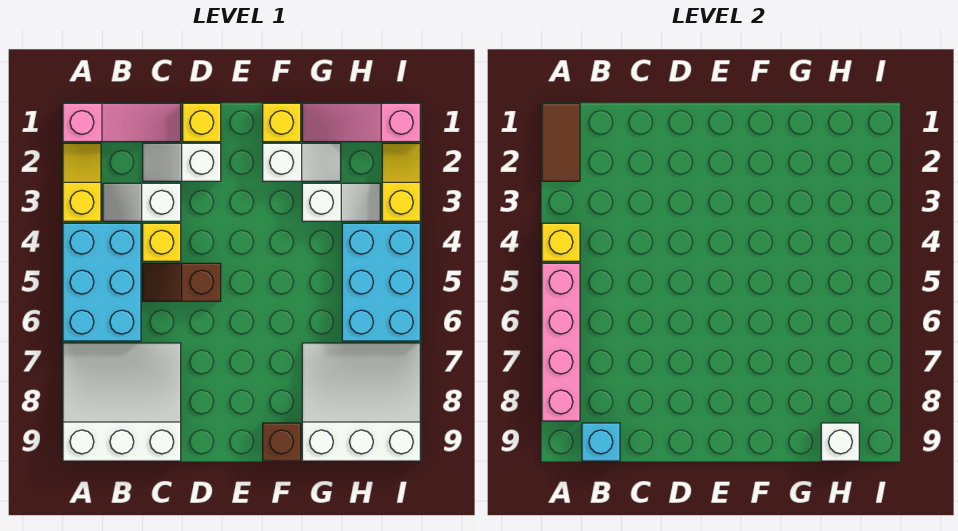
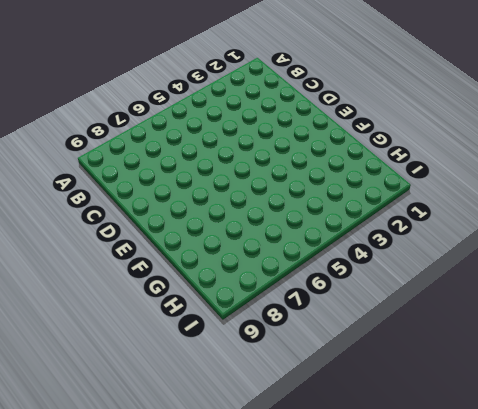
none -> pink 1x3 slope [63,103,181,142]
none -> yellow 1x2 slope [63,143,101,221]
none -> cyan 2x3 brick [63,223,141,341]

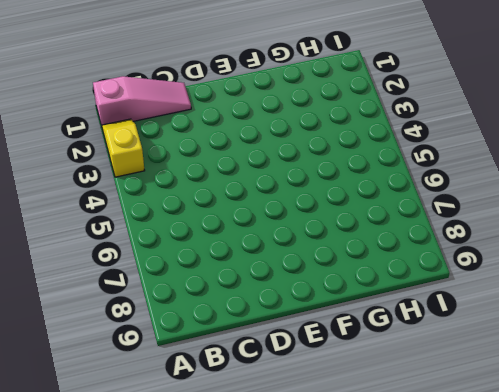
none -> cyan 2x3 brick [63,223,141,341]
none -> white 3x3 slope [63,343,181,461]
none -> white 1x2 slope [103,183,181,221]

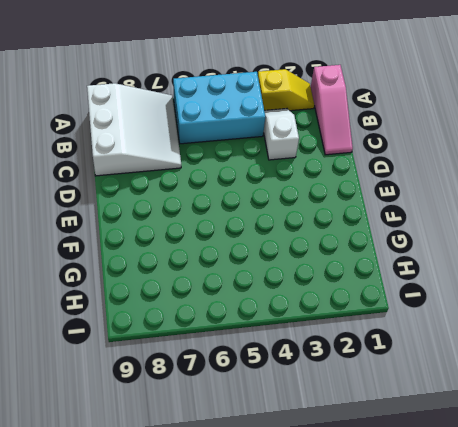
none -> white 1x2 slope [143,143,221,181]
none -> yellow 1x1 brick [143,223,181,261]
none -> brown 1x2 slope [143,263,221,301]

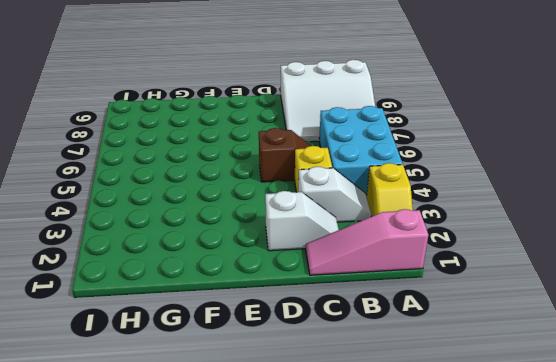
none -> yellow 1x1 brick [183,103,221,142]
none -> yellow 1x1 brick [263,103,301,142]
none -> white 1x2 slope [263,143,341,181]

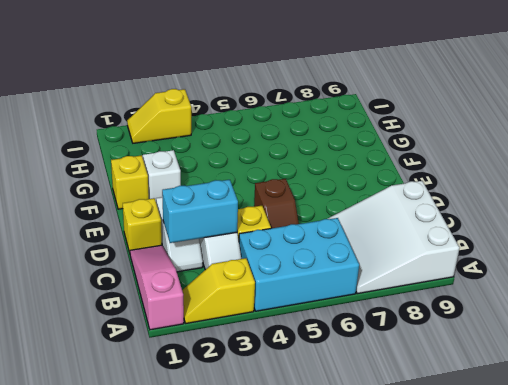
cyan 1x2 brick [162,180,238,243] -> none
none -> brown 1x1 brick [263,423,301,461]
none -> pink 1x3 slope [302,103,420,142]
none -> white 1x2 slope [302,183,380,221]

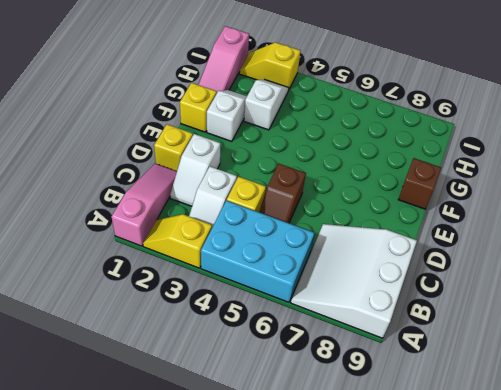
none -> white 3x3 slope [302,343,420,461]
none -> cyan 2x3 brick [342,223,420,341]
none -> brown 1x2 tile [542,103,580,181]

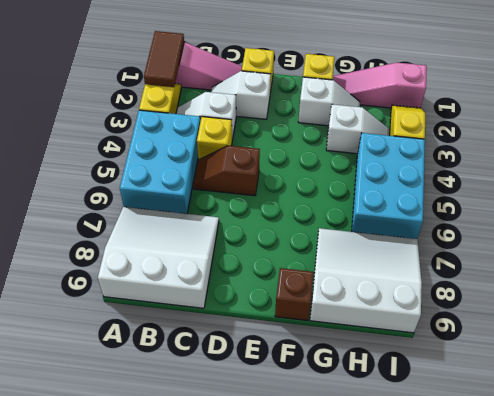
none -> yellow 1x1 brick [542,223,580,261]
none -> pink 1x4 brick [542,263,580,421]
none -> cyan 1x1 brick [582,423,620,461]

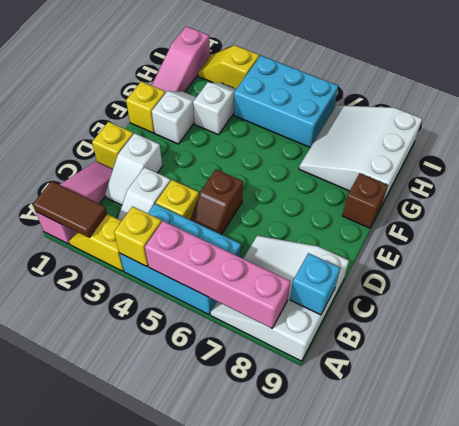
none -> white 1x1 brick [821,423,859,461]

